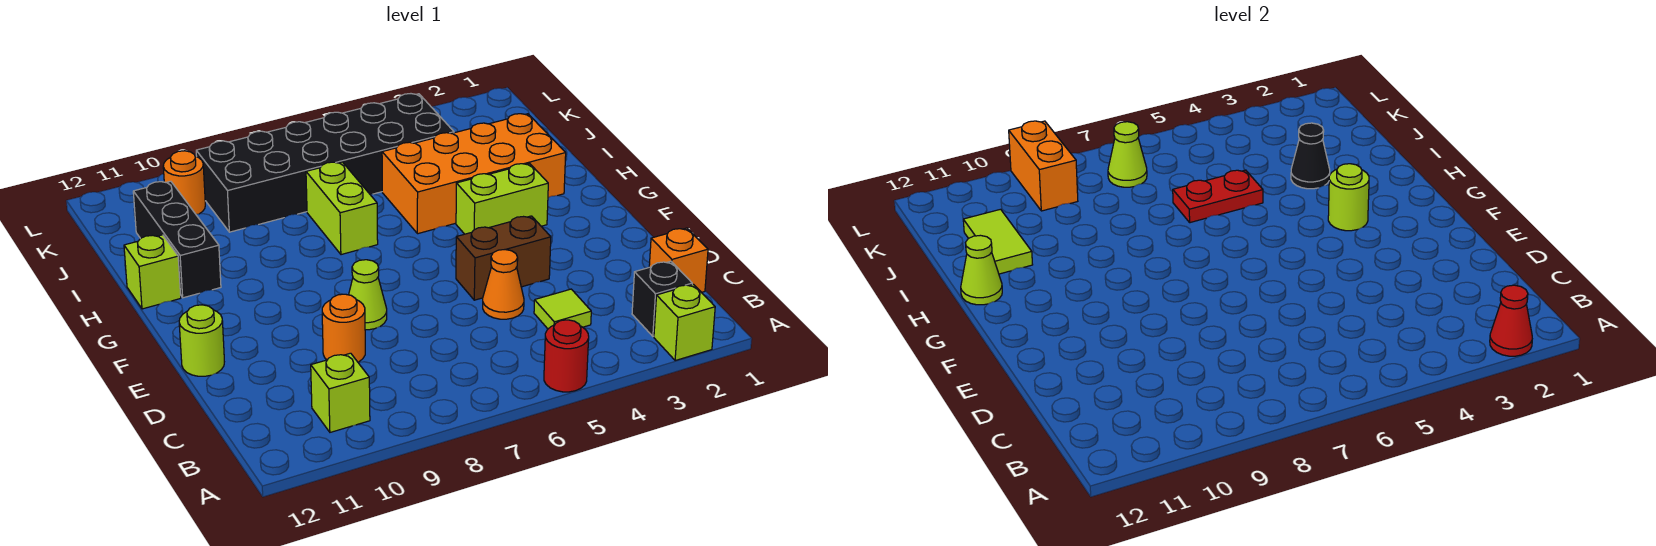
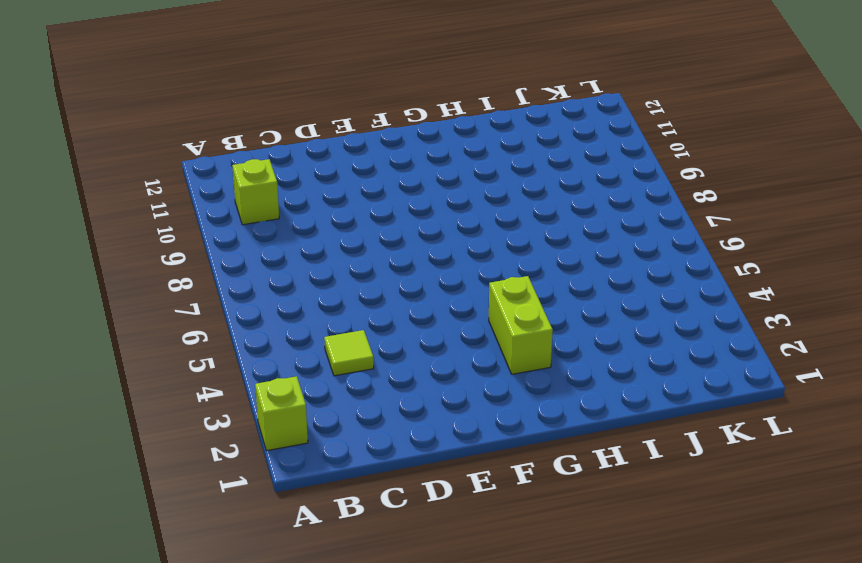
none -> red 1x1 round brick [544,320,589,392]
none -> black 1x1 brick [632,261,692,336]
none -> orange 1x1 brick [649,228,708,292]

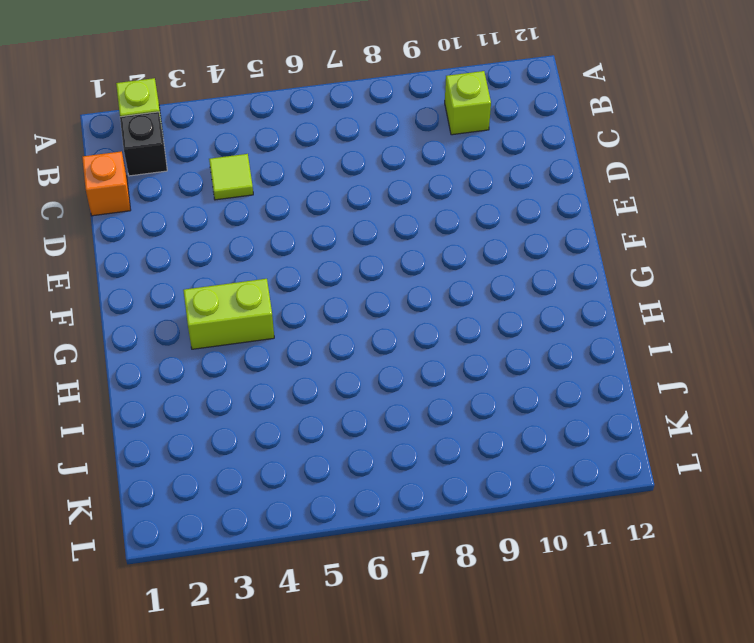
none -> red 1x1 round brick [544,320,589,392]
none -> orange 1x1 cone [483,250,524,319]
none -> orange 1x1 round brick [322,294,365,362]

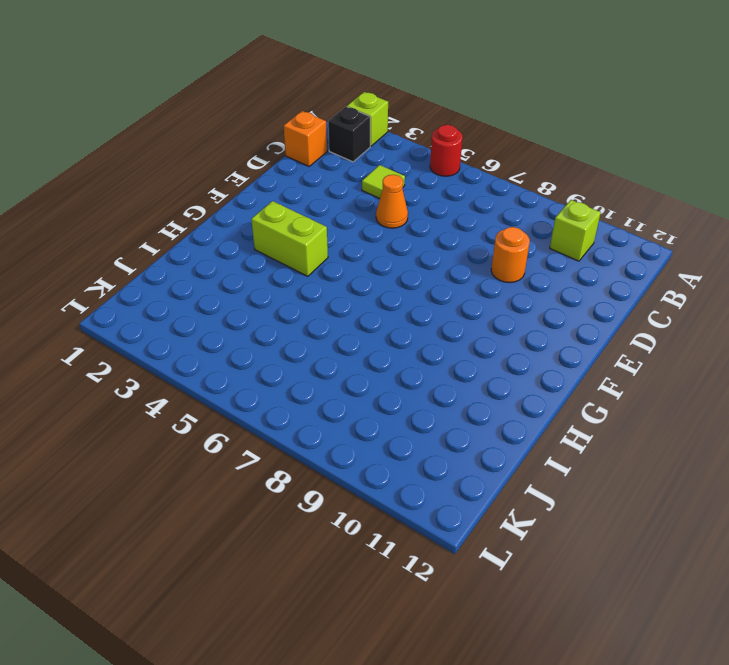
none -> brown 1x2 brick [456,216,551,300]
none -> lime 1x1 cone [349,260,387,330]
none -> lime 1x1 round brick [179,305,224,376]

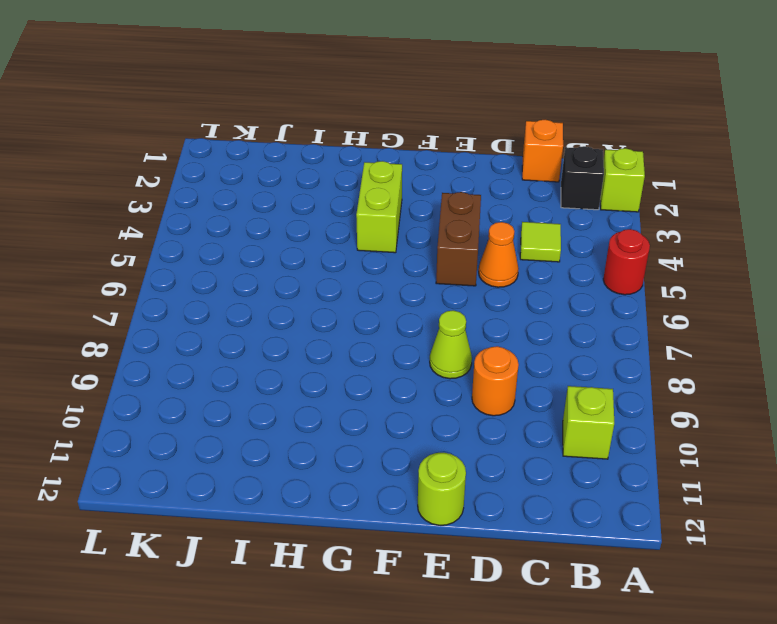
none -> orange 2x4 brick [382,114,566,234]
none -> lime 1x2 brick [306,162,378,255]
none -> black 1x3 brick [133,181,221,298]

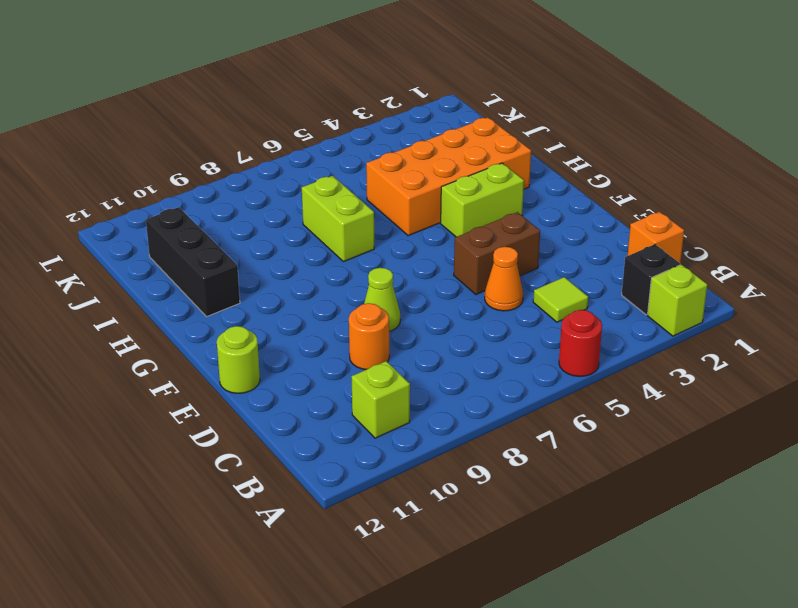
none -> lime 1x1 brick [124,235,181,309]
none -> black 2x6 brick [196,94,454,232]
none -> orange 1x1 round brick [163,151,205,214]

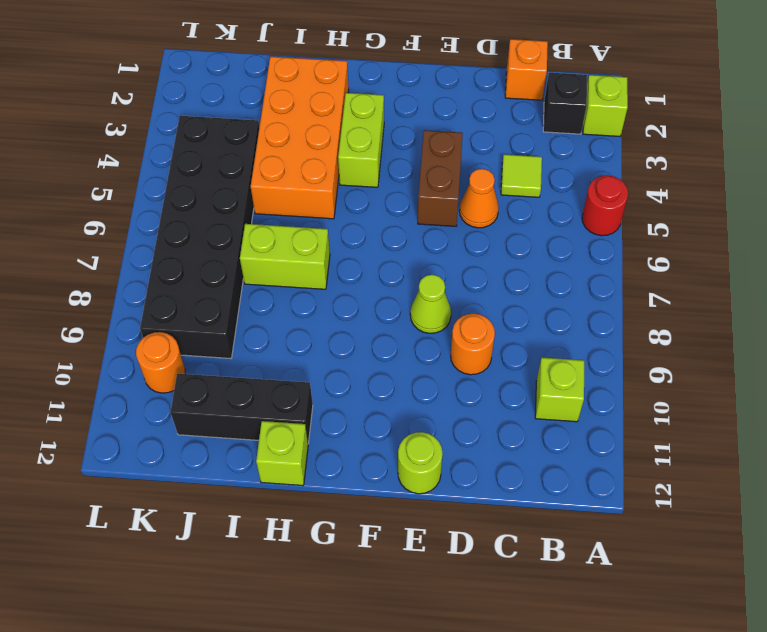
none -> red 1x1 cone [1490,285,1532,356]
none -> lime 1x1 round brick [1328,164,1369,231]
none -> lime 1x1 cone [961,235,1002,305]

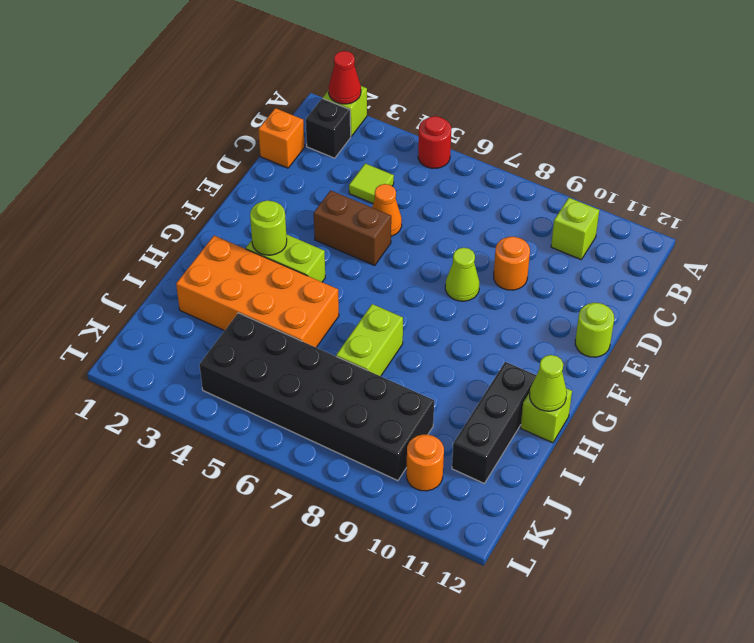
none -> black 1x1 cone [1291,123,1330,189]
none -> red 1x2 plate [1173,170,1263,223]
none -> lime 1x2 tile [963,209,1033,274]

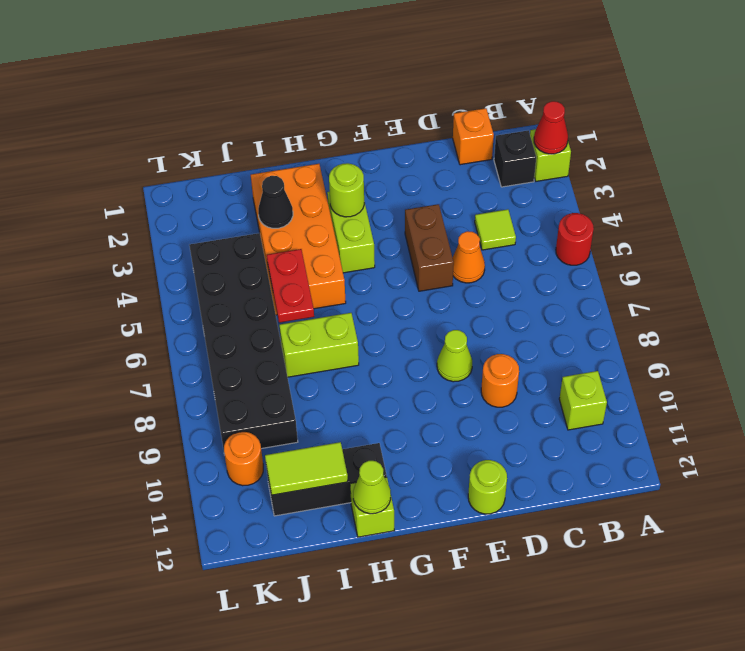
none -> lime 1x1 cone [1108,122,1147,187]
none -> orange 1x2 brick [1009,121,1078,211]

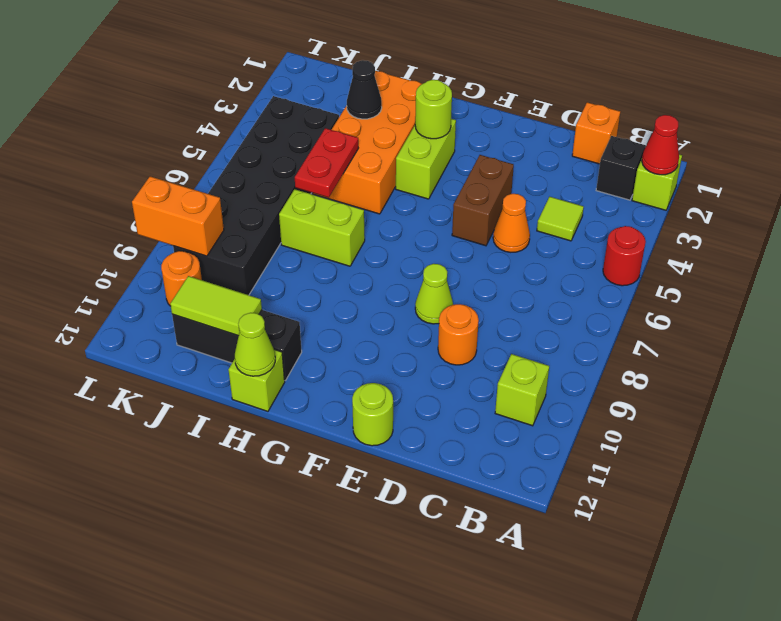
none -> lime 1x1 cone [1108,122,1147,187]

